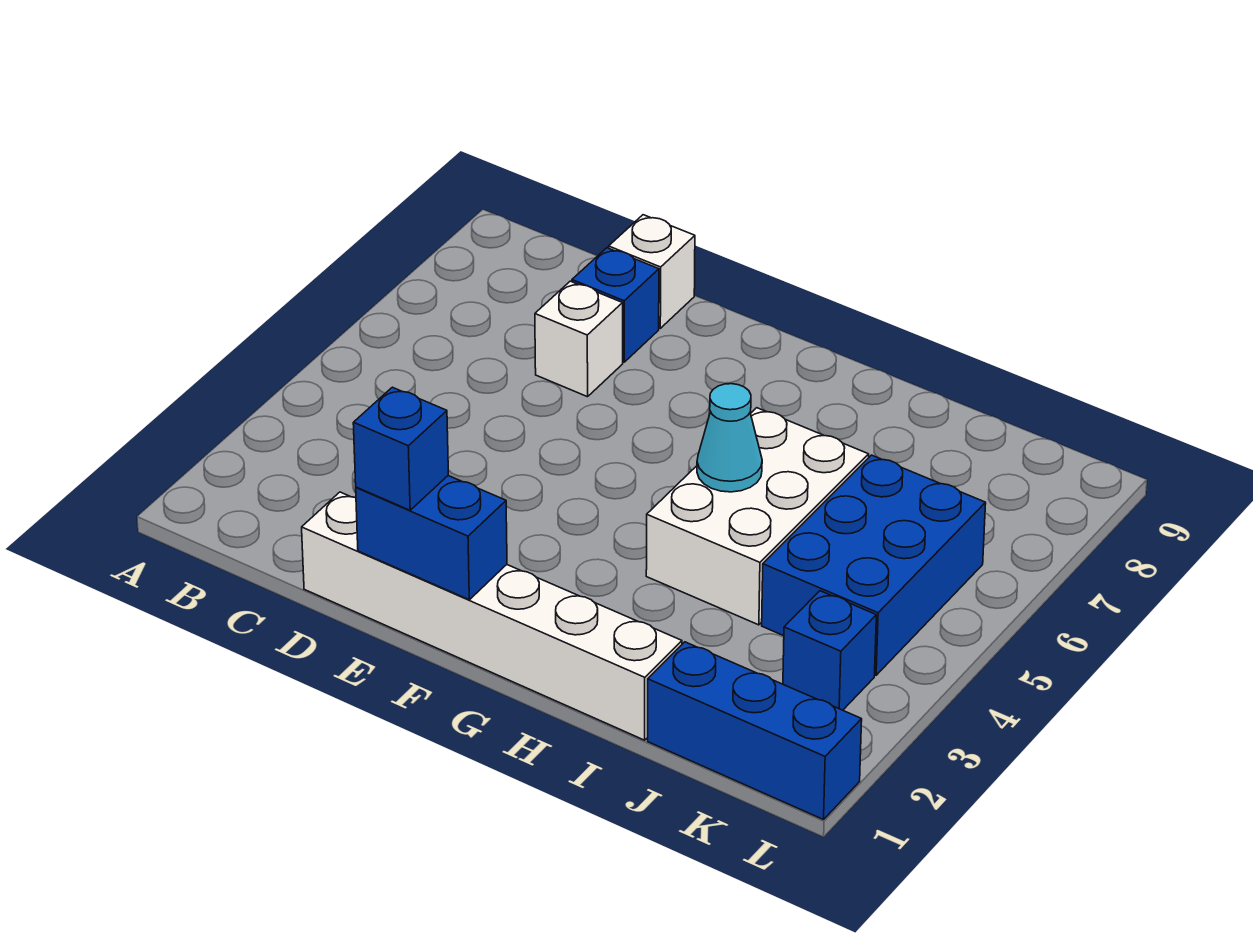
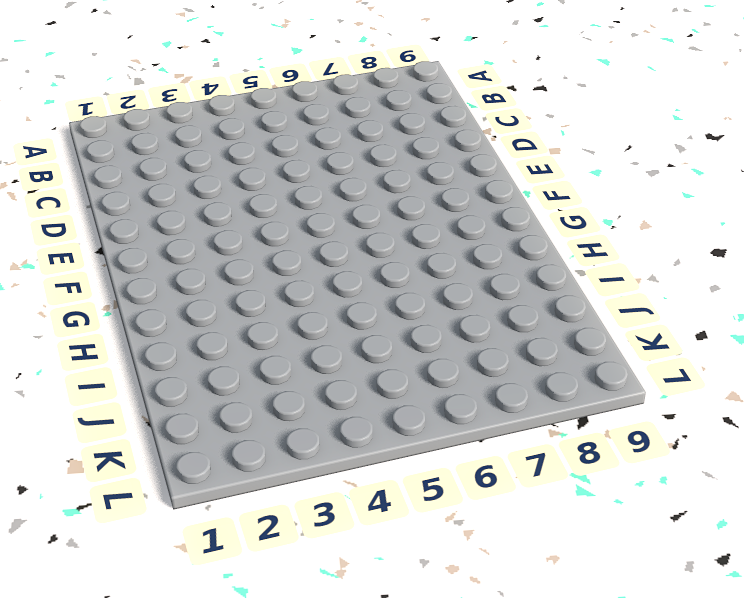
none -> white 1x6 brick [302,492,682,740]
none -> white 1x1 brick [535,281,623,397]

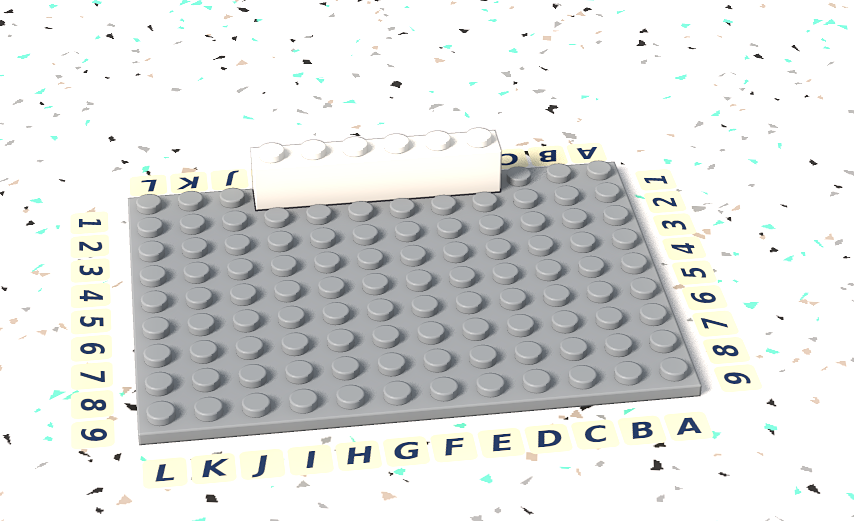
none -> white 1x1 brick [535,281,623,397]
none -> blue 1x1 brick [572,248,659,362]

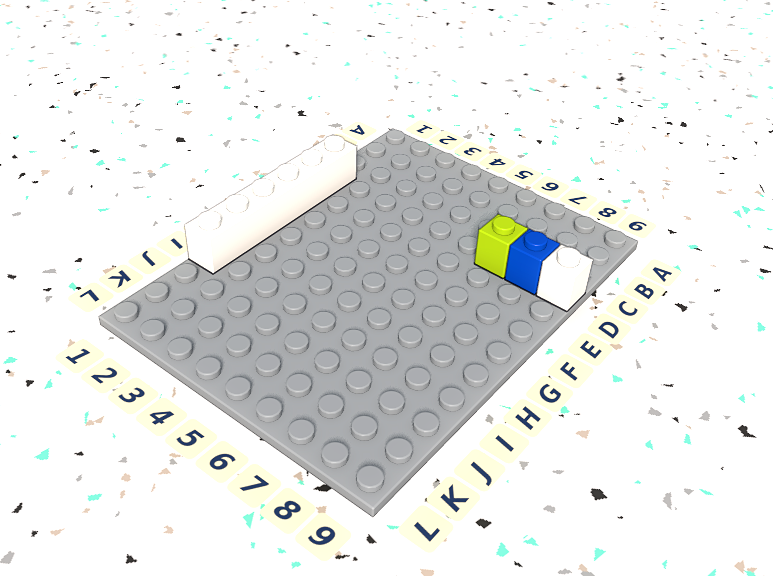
lime 1x1 brick [474,214,528,279] -> white 1x1 brick [535,281,623,397]
none -> white 2x3 brick [646,408,869,625]
none -> blue 1x3 brick [648,642,862,820]

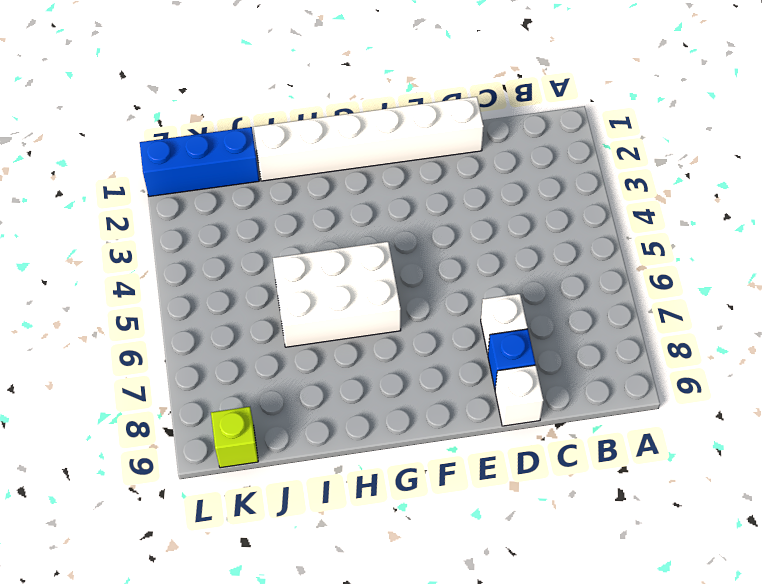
white 2x3 brick [273,242,401,347] -> white 2x3 brick turned to [646,408,869,625]
lime 1x1 brick [211,407,258,468] -> none
none -> blue 2x3 brick [762,455,986,675]
none -> blue 1x1 brick [783,591,876,710]

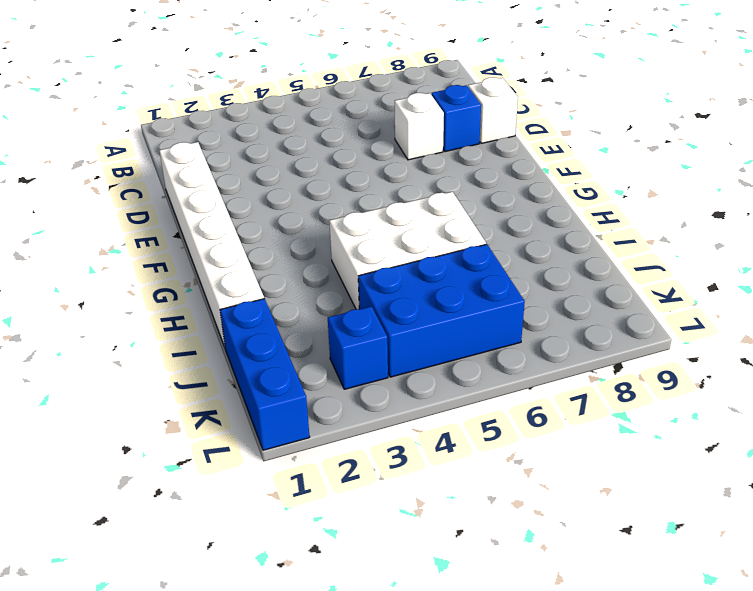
none -> blue 1x2 brick [356,476,507,600]
none -> cyan 1x1 cone [697,384,762,492]

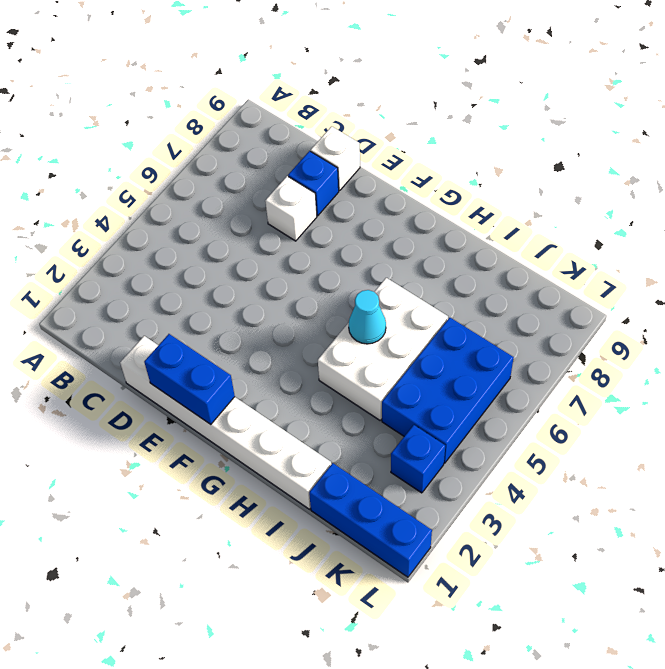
none -> blue 1x1 brick [353,387,448,510]

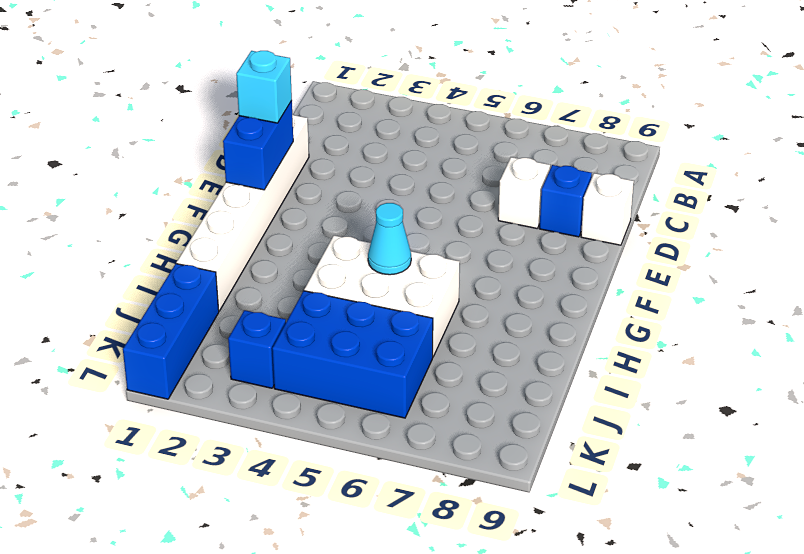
cyan 1x1 brick [236,51,292,123] -> blue 1x1 brick [353,387,448,510]

